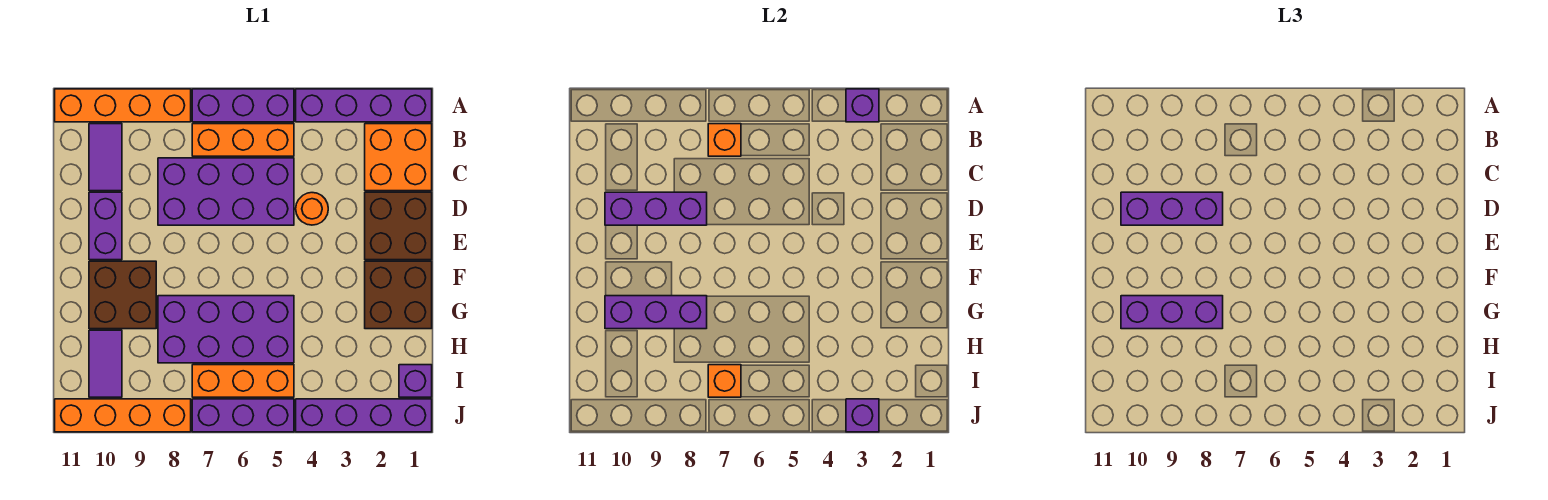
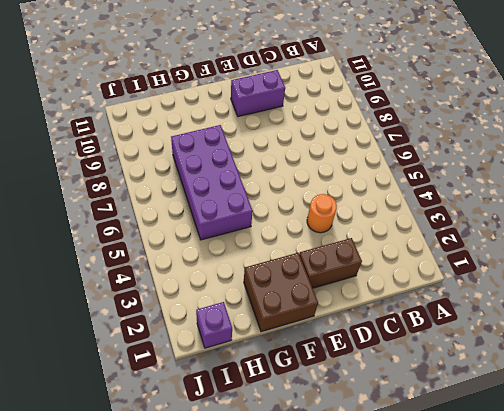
brown 1x2 brick [299,238,362,288] -> brown 2x2 brick [365,192,432,260]
none -> purple 1x4 brick [296,89,432,122]
none -> purple 1x3 brick [192,89,294,122]
none -> orange 1x4 brick [55,89,191,122]

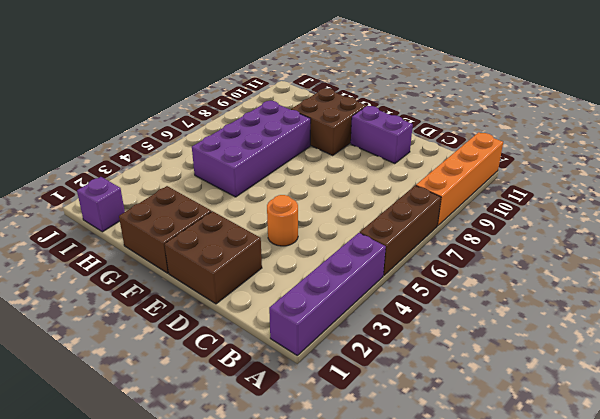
brown 1x3 brick [360,185,441,276] -> purple 1x3 brick [192,89,294,122]
none -> orange 2x2 brick [365,124,432,191]
none -> orange 1x3 brick [192,124,294,156]
none -> purple 1x2 tile [89,124,122,191]

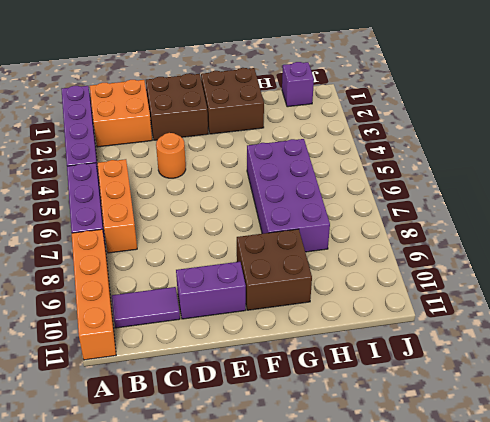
none -> purple 2x4 brick [158,158,294,225]
none -> purple 1x2 tile [89,330,122,397]
none -> orange 1x3 brick [192,365,294,397]

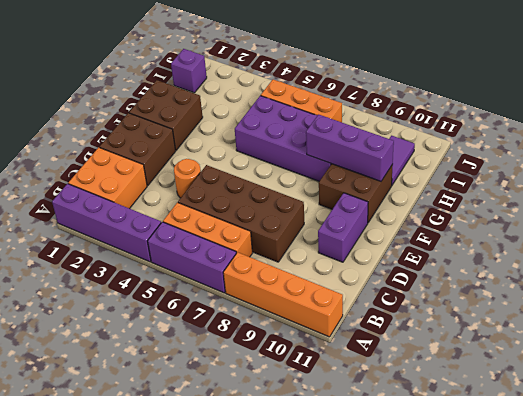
brown 2x4 brick [178,165,304,262] -> purple 2x4 brick [158,158,294,225]
none -> purple 1x2 tile [89,124,122,191]
none -> purple 1x4 brick [296,399,432,432]
none -> purple 1x3 brick [192,399,294,432]

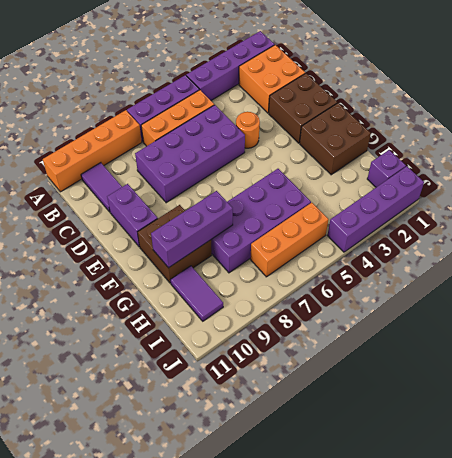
none -> purple 1x3 brick [192,399,294,432]
none -> orange 1x4 brick [55,399,191,432]
none -> purple 1x1 brick [846,89,879,122]

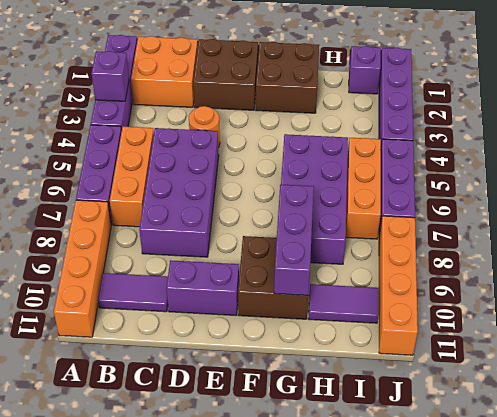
none -> orange 1x1 brick [708,124,741,156]
none -> purple 1x3 brick [605,192,707,225]
none -> orange 1x1 brick [708,365,741,397]

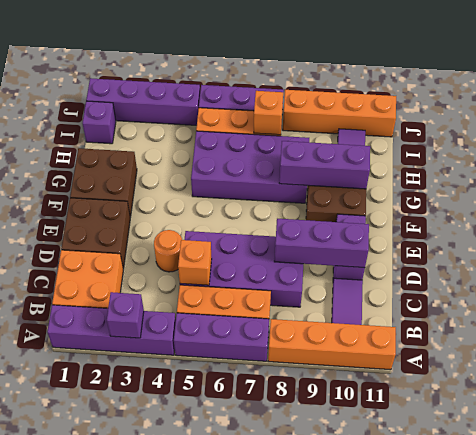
orange 1x1 brick [178,240,212,285] -> orange 1x1 brick moved to [708,124,741,156]
none -> purple 1x1 brick [846,399,879,432]
none -> purple 1x3 brick [1121,192,1223,225]
none -> purple 1x3 brick [1121,296,1223,329]

